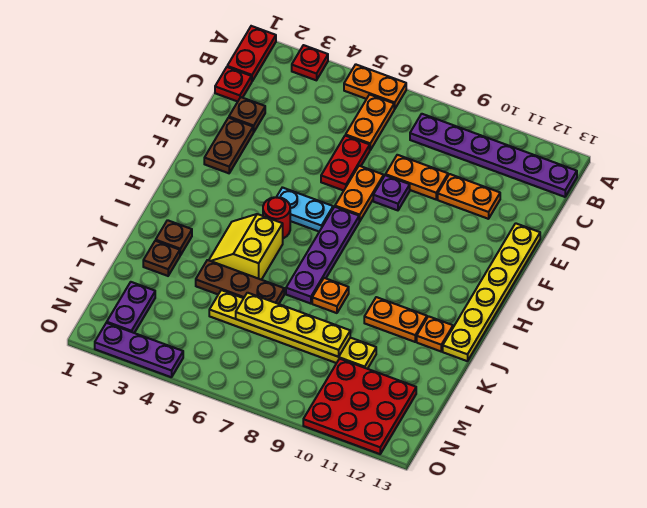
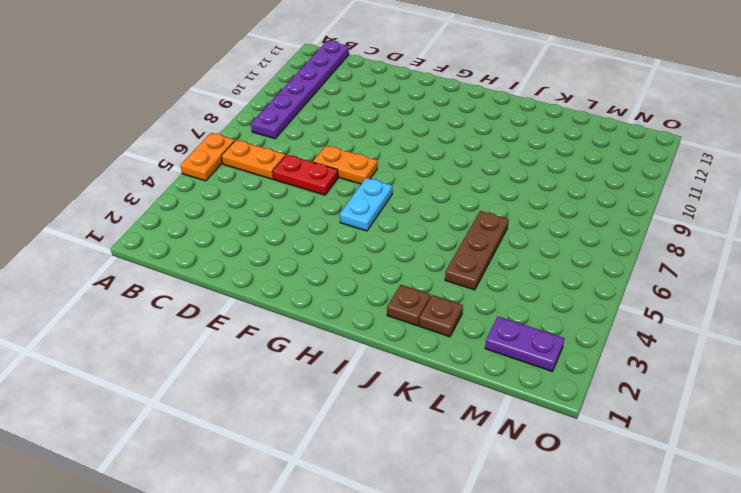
none -> red 1x2 plate [227,26,276,81]
none -> red 1x1 plate [292,45,328,80]
none -> red 1x1 plate [215,67,252,102]

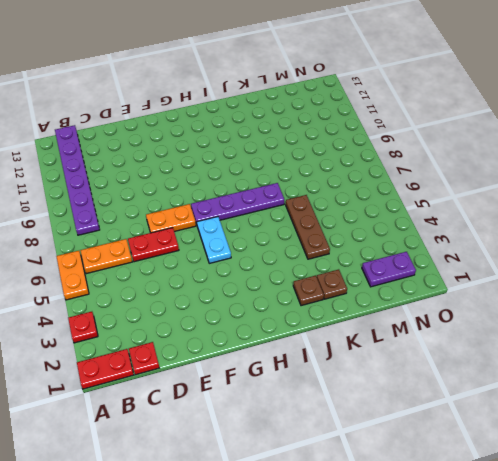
none -> brown 1x1 plate [229,97,265,132]
none -> orange 1x2 plate [385,155,448,199]
none -> orange 1x2 plate [438,174,500,219]

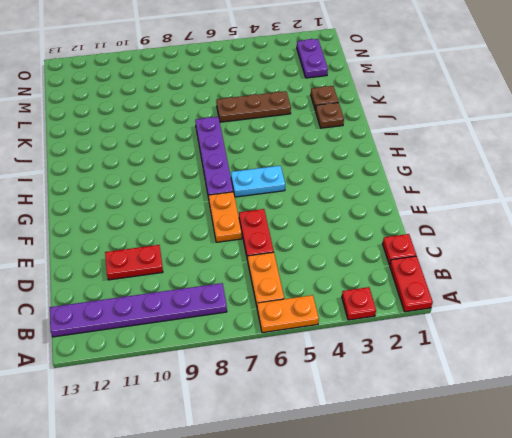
red 1x2 plate [105,245,163,280] -> orange 1x2 plate [438,174,500,219]
none -> brown 1x1 plate [229,97,265,132]
none -> orange 1x2 plate [385,155,448,199]
none -> brown 1x2 plate [204,118,253,173]

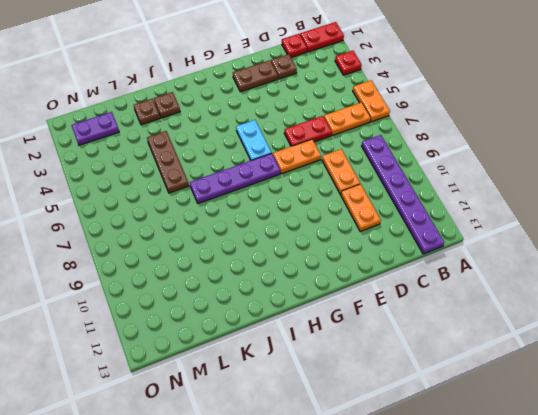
none -> purple 1x1 plate [373,175,410,210]
none -> yellow 1x6 plate [443,223,540,361]
none -> red 1x1 round brick [263,197,290,238]

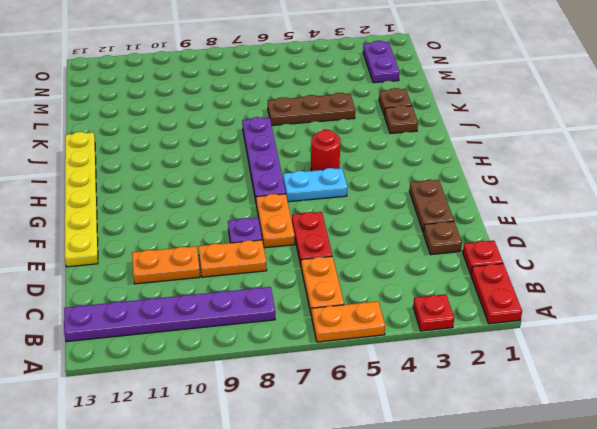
none -> yellow 2x2 slope [209,214,283,280]
none -> orange 1x1 plate [312,278,349,313]
none -> orange 1x2 plate [364,297,427,342]

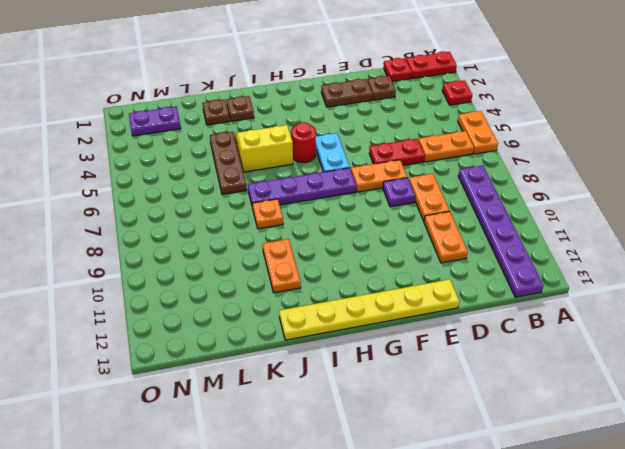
none -> orange 1x1 plate [417,316,453,351]
none -> yellow 1x6 plate [209,290,376,369]
none -> red 3x3 plate [303,359,416,454]

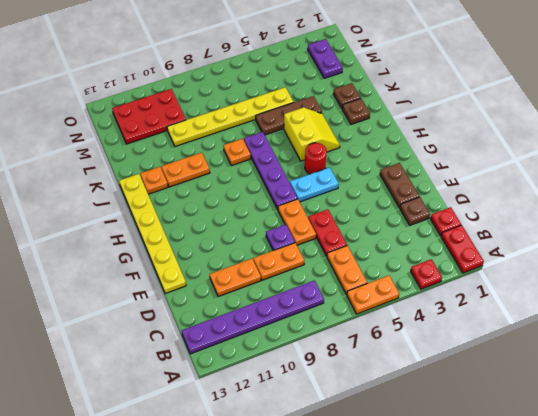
red 2x3 plate [112,89,186,144] -> red 3x3 plate [303,359,416,454]
none -> purple 1x3 plate [95,323,183,377]
none -> yellow 1x4 plate [236,293,350,357]

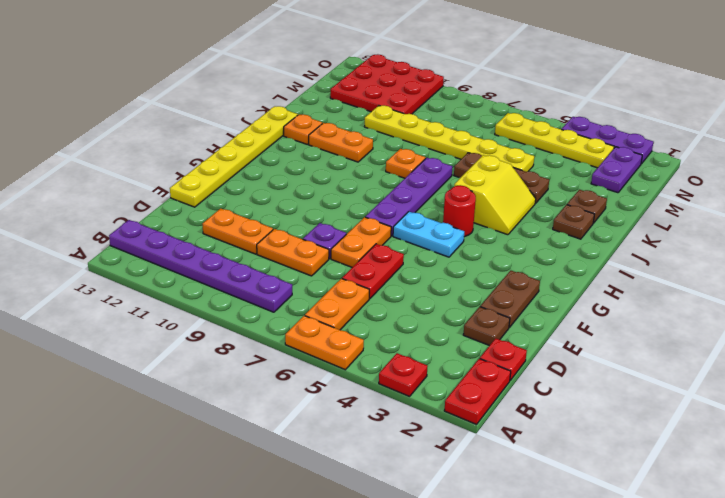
yellow 1x4 plate [495,113,614,168] -> yellow 1x4 plate moved to [236,293,350,357]

